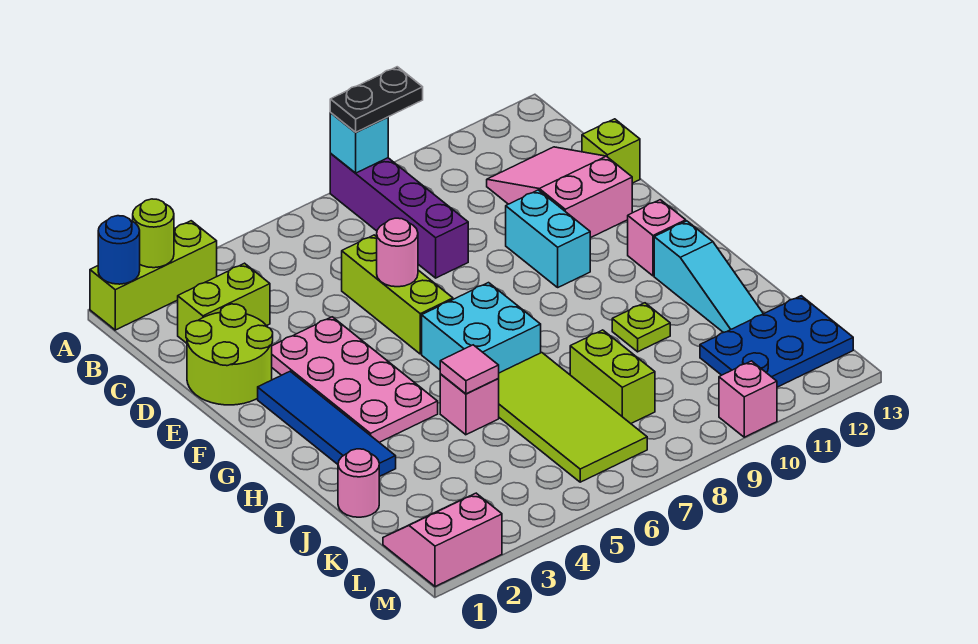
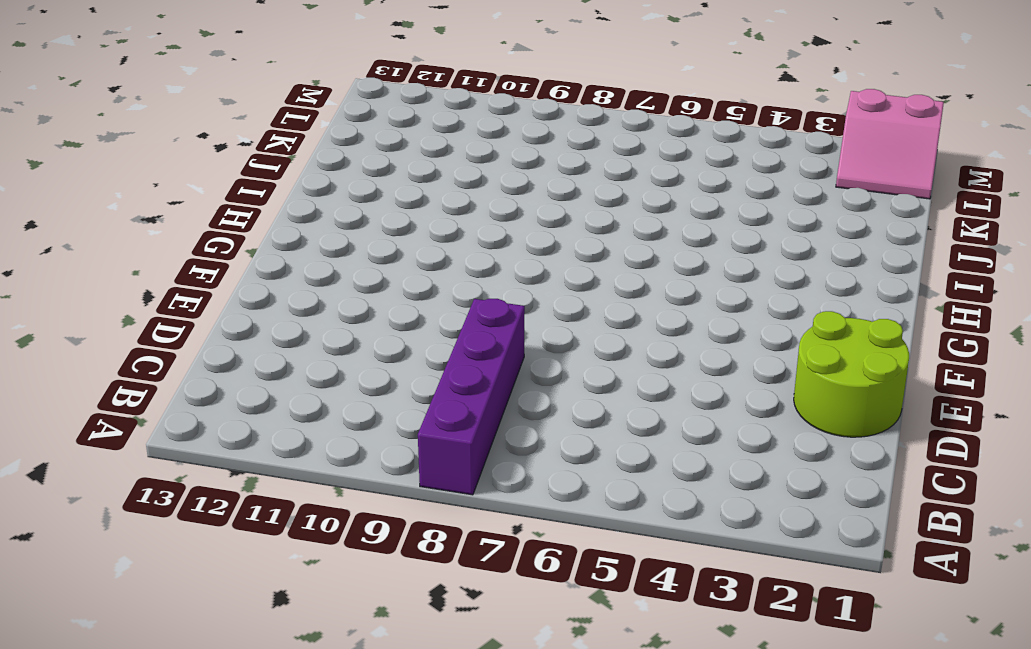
none -> lime 1x3 brick [90,221,217,330]
none -> lime 1x2 brick [178,263,270,343]
none -> pink 2x3 slope [487,147,632,238]

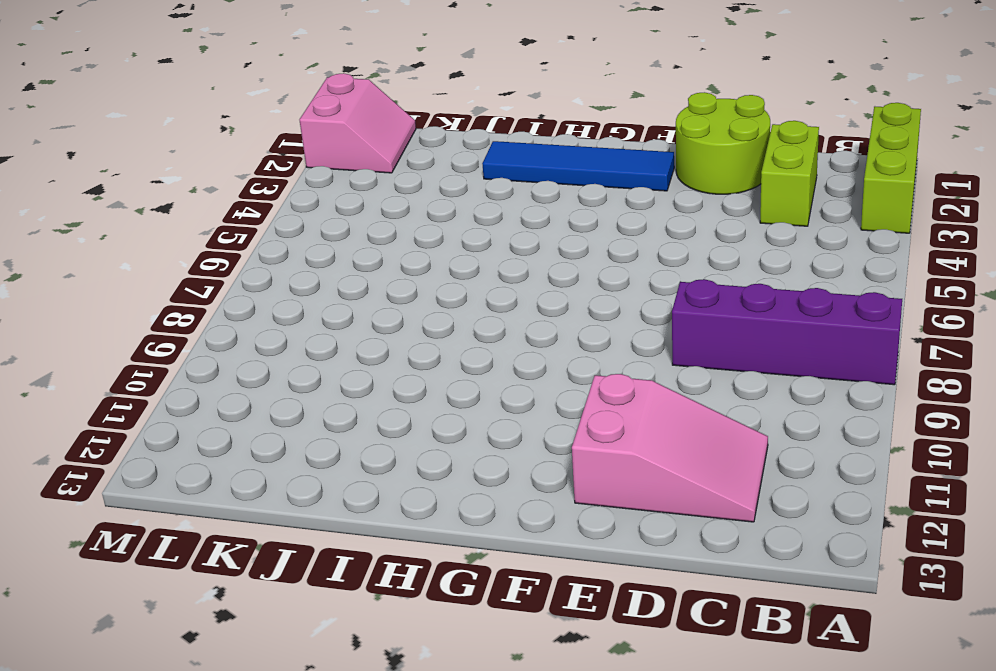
none -> lime 1x3 brick [342,235,453,354]
none -> lime 1x1 brick [582,119,640,183]
none -> pink 2x4 plate [272,317,438,443]

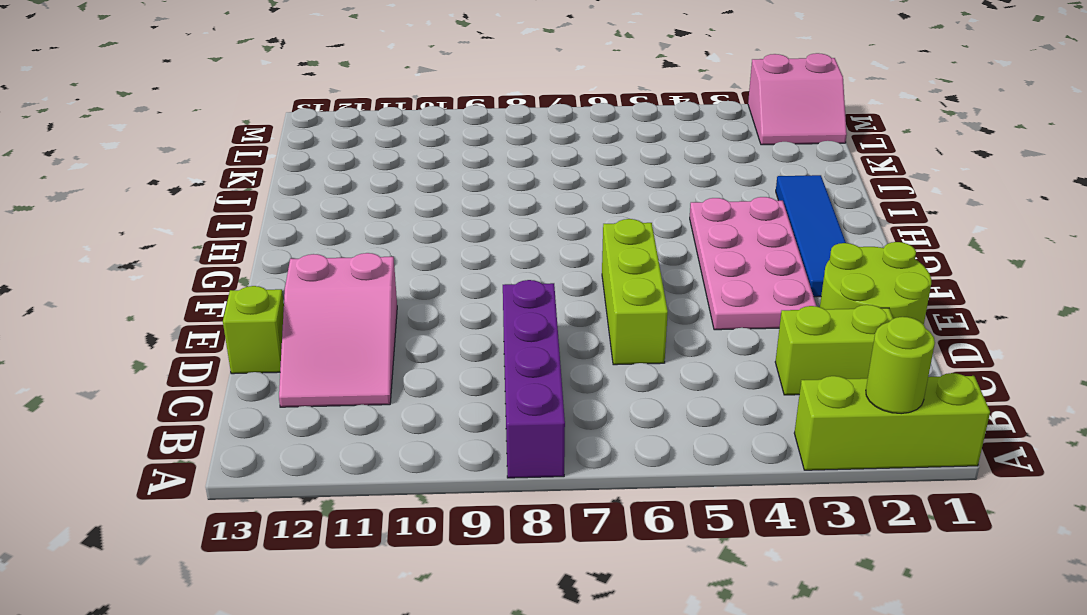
none -> cyan 1x2 brick [506,190,590,287]
none -> cyan 2x2 brick [422,283,541,373]
none -> pink 1x1 brick [628,200,686,276]

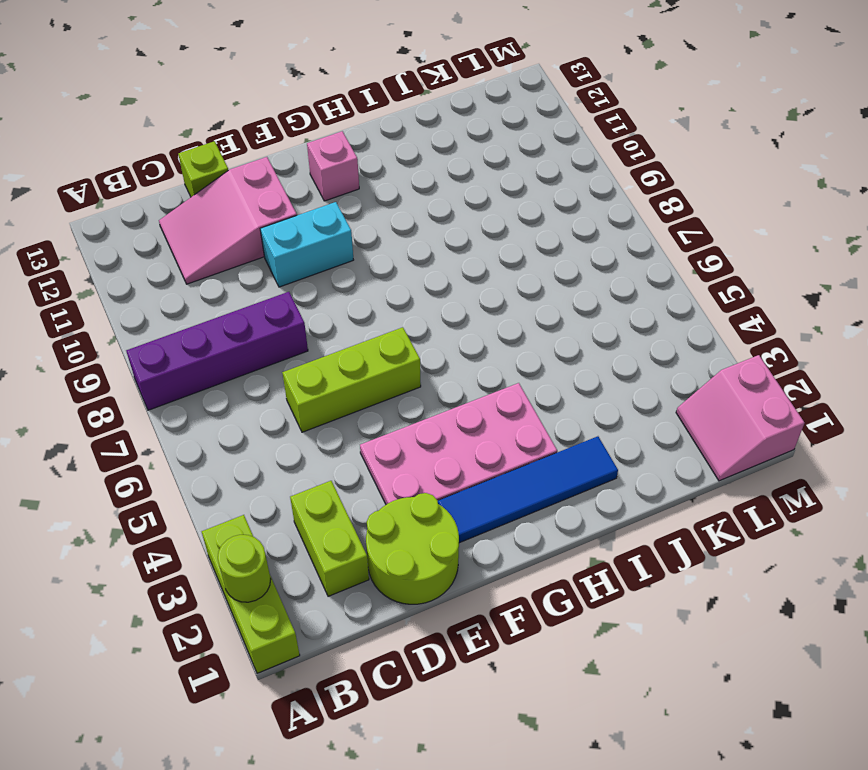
none -> cyan 2x2 brick [422,283,541,373]
none -> cyan 1x3 slope [654,221,763,333]
none -> pink 1x1 brick [440,374,499,435]

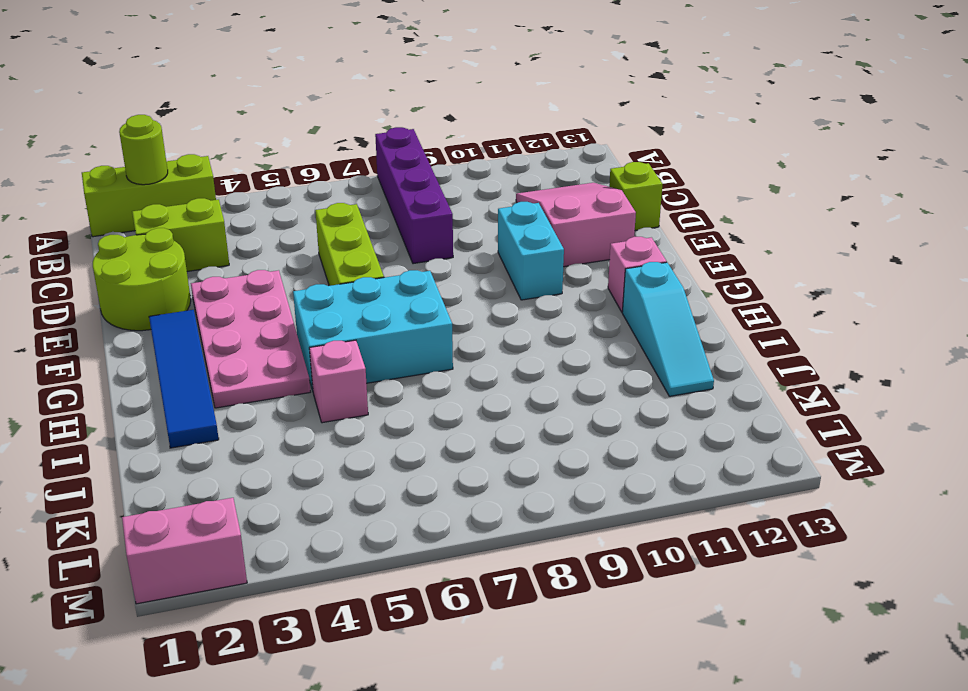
cyan 2x3 brick [293,270,453,391] -> cyan 2x2 brick [422,283,541,373]
none -> lime 2x4 tile [498,353,647,482]
none -> lime 1x1 plate [612,303,670,352]
none -> pink 1x1 round brick [338,449,379,517]

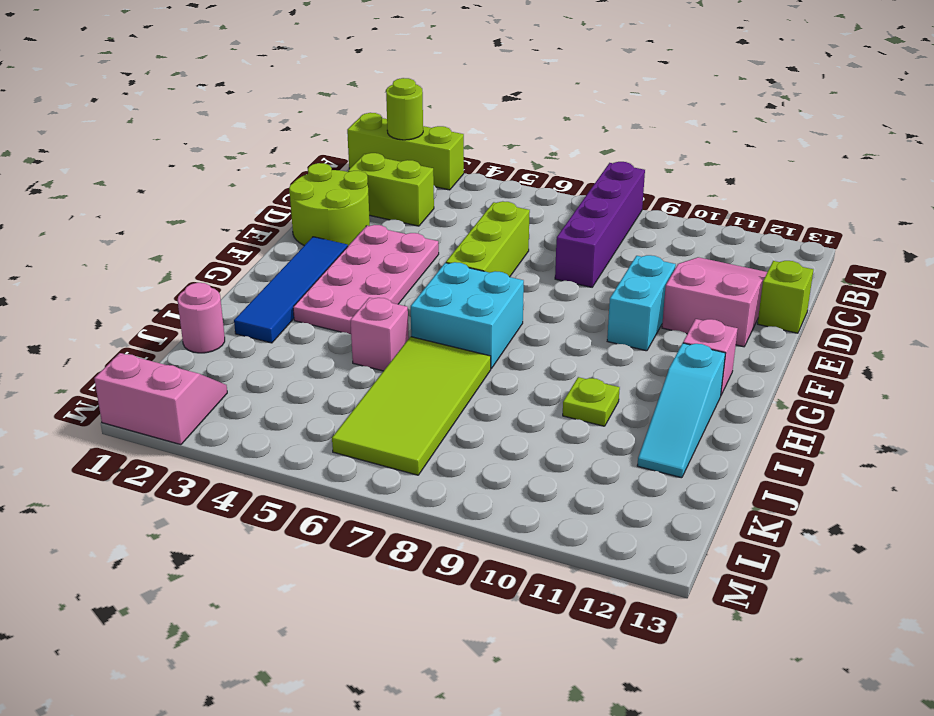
none -> lime 1x2 brick [570,330,655,423]
none -> blue 2x3 plate [700,296,853,387]
none -> pink 1x1 brick [719,361,777,437]

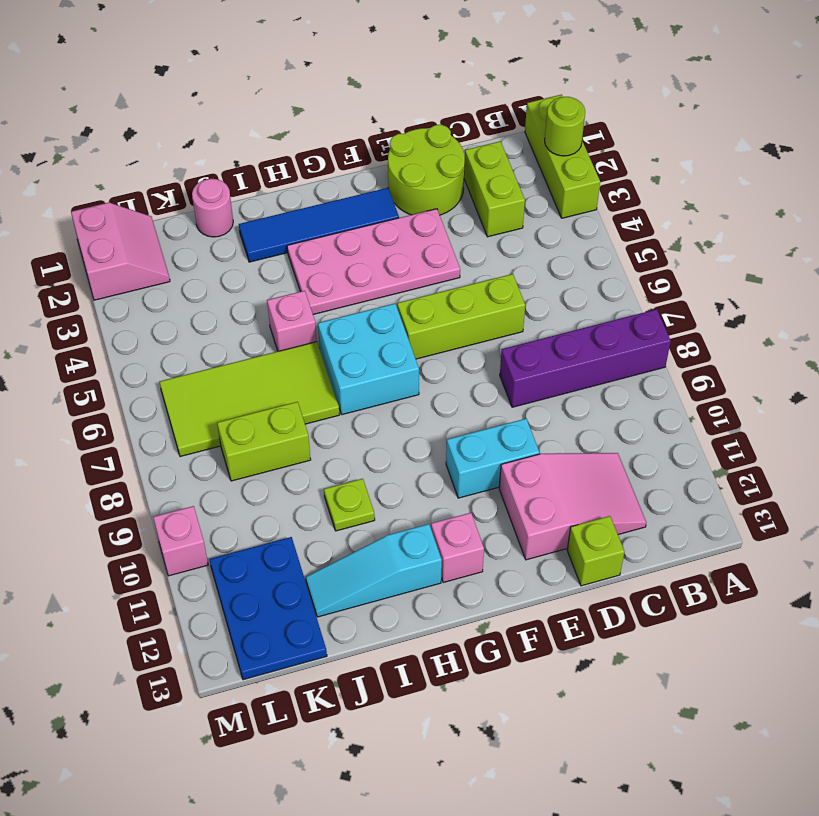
none -> blue 1x1 round brick [98,216,140,284]
none -> cyan 1x1 brick [330,113,388,173]
none -> pink 1x1 round brick [377,218,418,287]

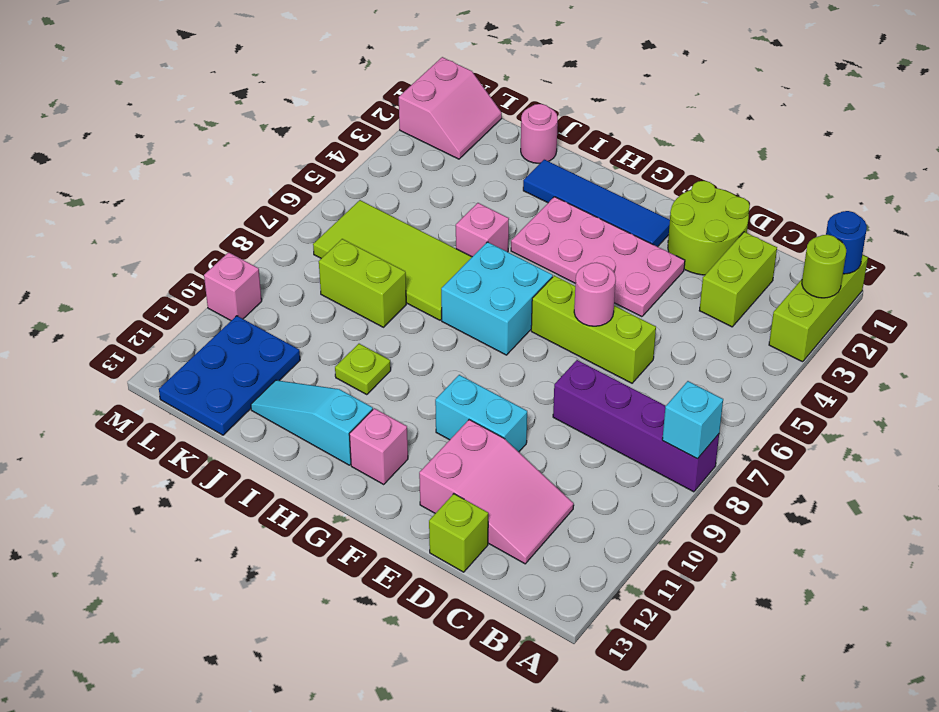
none -> pink 1x1 tile [440,345,499,394]
none -> black 1x2 plate [330,67,423,132]

